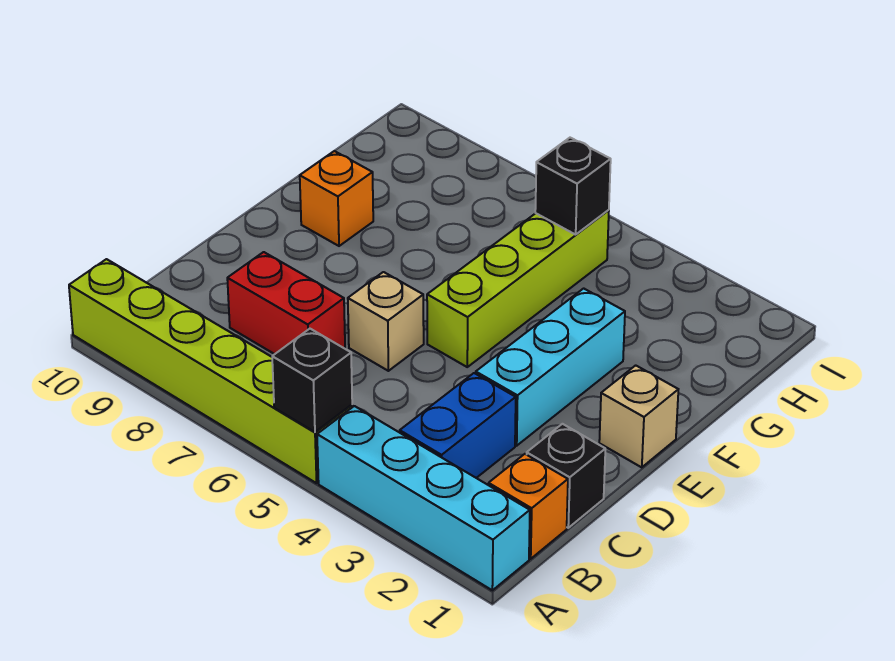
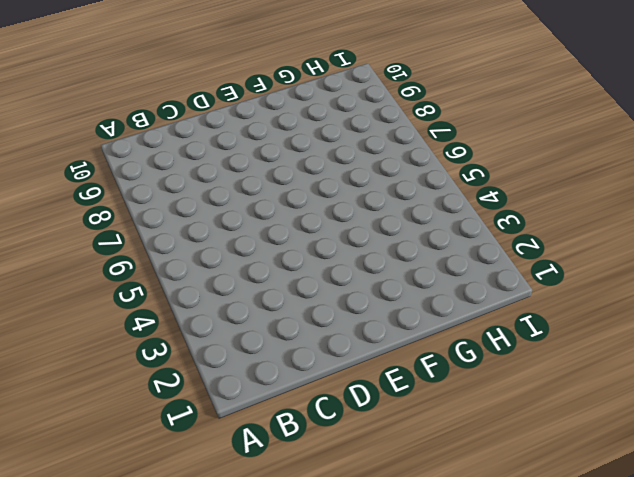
none -> cyan 1x4 brick [317,406,530,590]
none -> lime 1x6 brick [69,259,352,483]
none -> orange 1x1 brick [488,454,568,559]

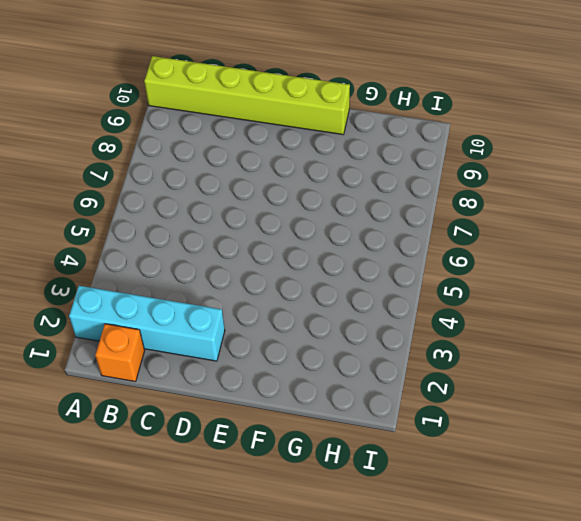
cyan 1x4 brick [69,286,225,361] -> cyan 1x4 brick turned to [317,406,530,590]
lime 1x6 brick [144,56,350,135] -> lime 1x6 brick turned to [69,259,352,483]
none -> blue 1x2 brick [400,373,516,478]
none -> black 1x1 brick [527,424,605,528]
none -> red 1x2 brick [227,252,345,354]

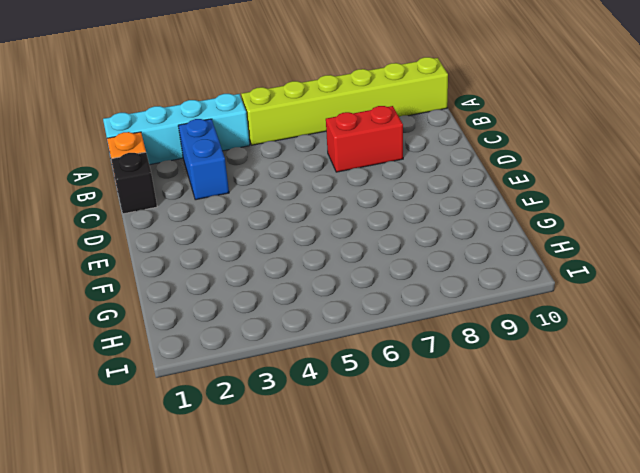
none -> cyan 1x3 brick [476,288,625,446]
none -> tan 1x1 brick [348,272,424,371]
none -> tan 1x1 brick [599,365,678,467]

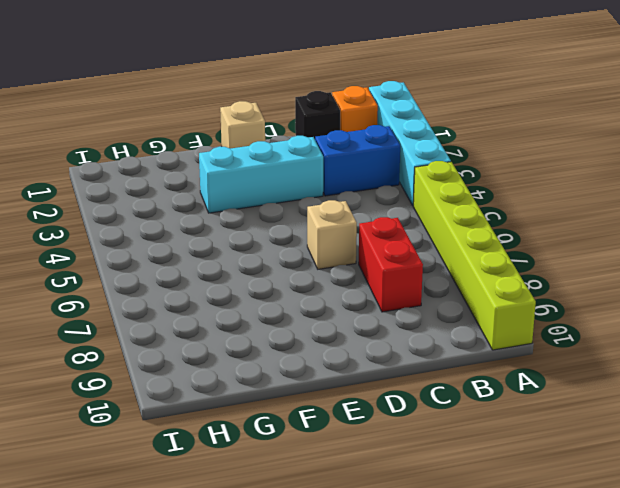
none -> lime 1x4 brick [427,210,609,367]
none -> orange 1x1 brick [300,151,373,246]
none -> black 1x1 brick [272,329,352,432]

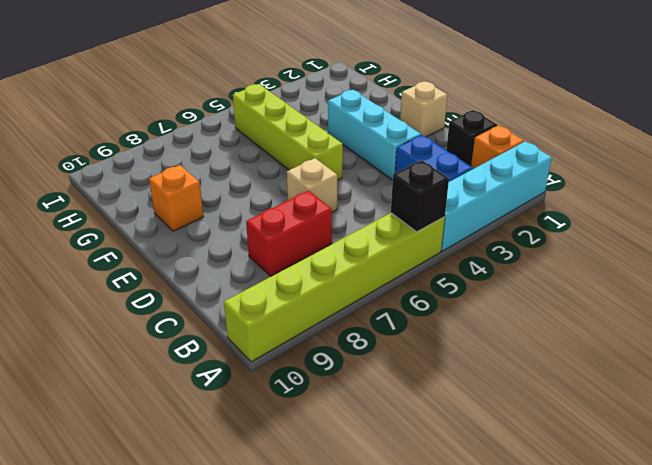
none -> black 1x1 brick [535,138,611,235]

